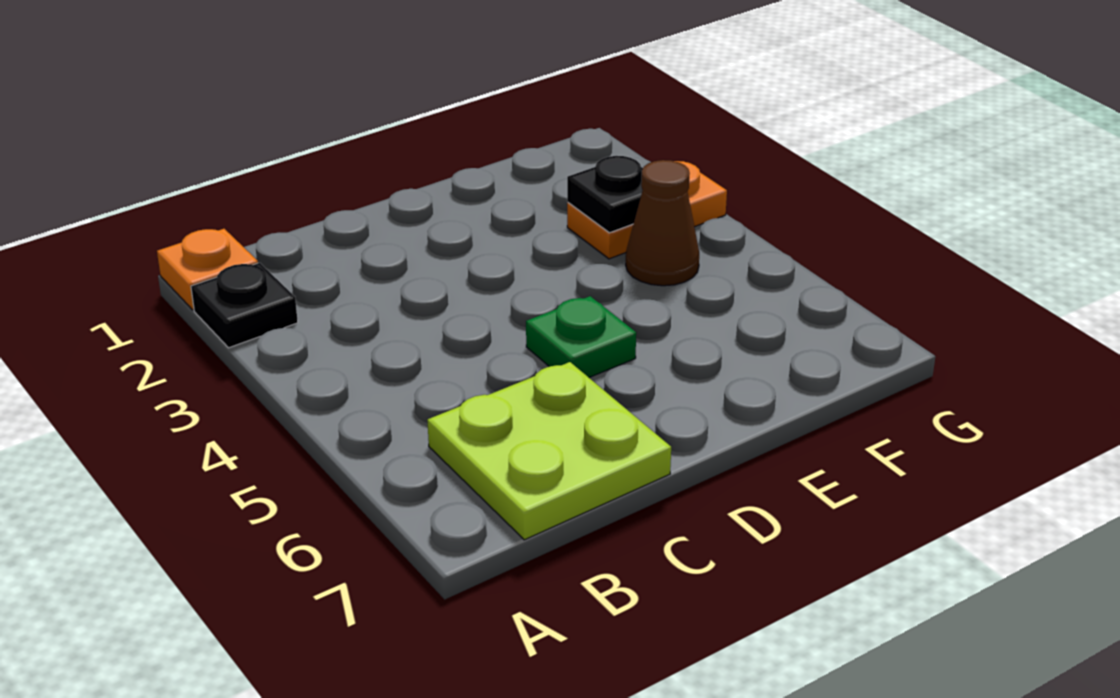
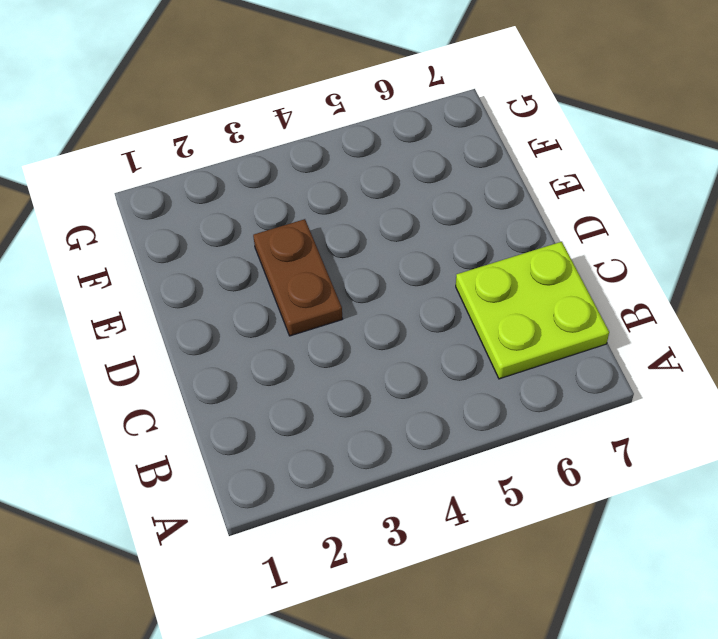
brown 1x2 plate [253,219,343,336] -> none
none -> orange 1x1 plate [157,229,258,310]
none -> black 1x1 plate [191,263,298,348]

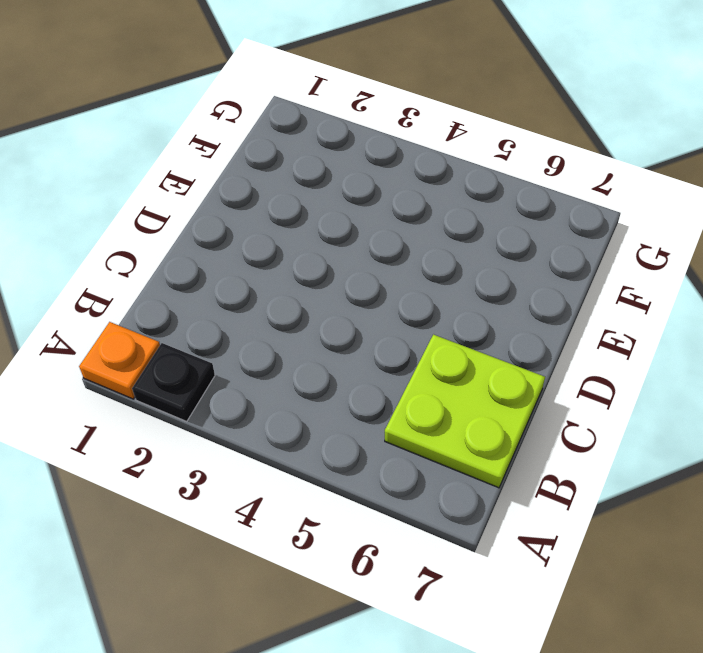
none -> green 1x1 plate [526,296,636,377]
none -> orange 1x2 plate [567,161,727,259]

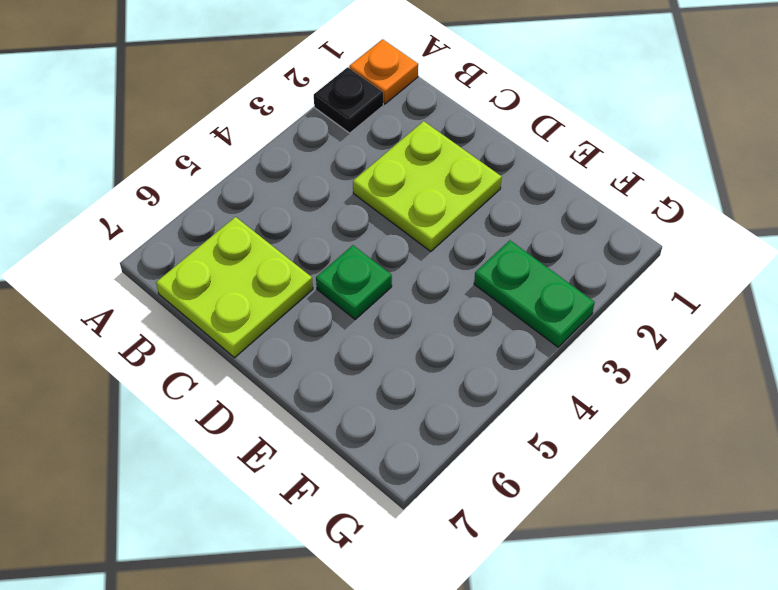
lime 2x2 plate [353,121,502,251] -> none
green 1x2 plate [474,240,595,347] -> orange 1x2 plate [567,161,727,259]
none -> brown 1x1 cone [626,160,699,286]
none -> black 1x1 plate [567,156,643,233]

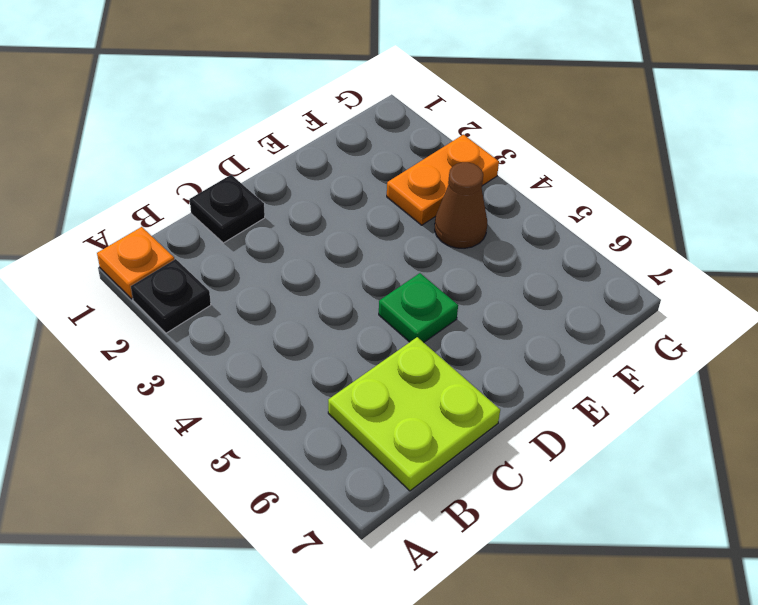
black 1x1 plate [190,175,265,243] -> black 1x1 plate moved to [567,156,643,233]

